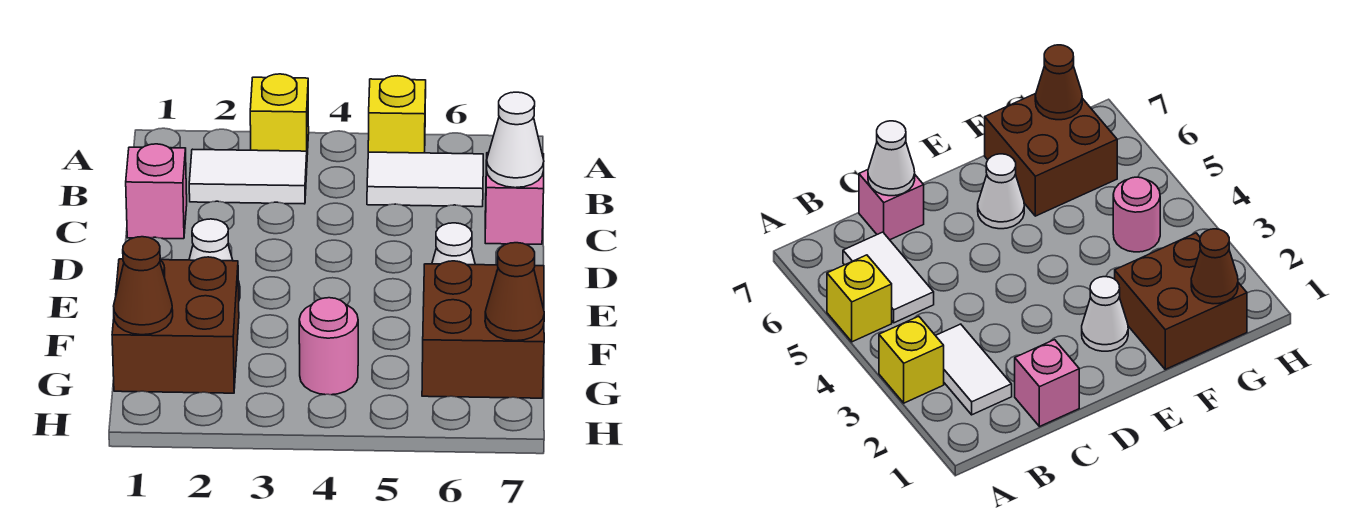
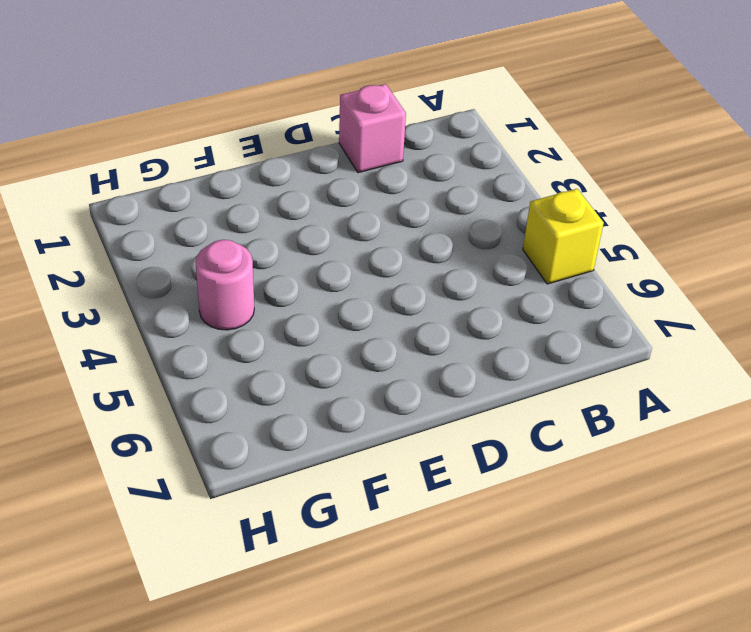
none -> yellow 1x1 brick [250,74,309,155]
none -> white 1x2 tile [189,149,307,204]
none -> white 1x2 tile [367,152,483,207]

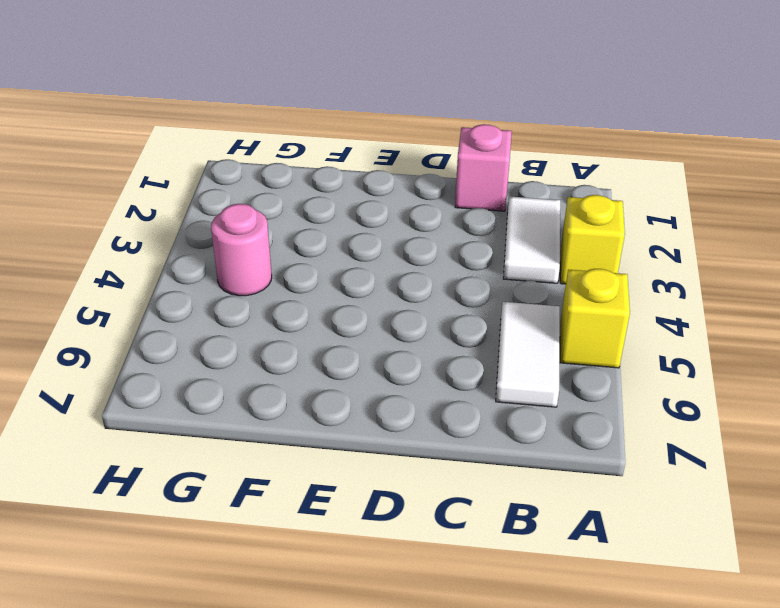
none -> pink 1x1 brick [485,153,544,244]
none -> white 1x1 cone [189,219,240,299]
none -> white 1x1 cone [432,223,475,265]

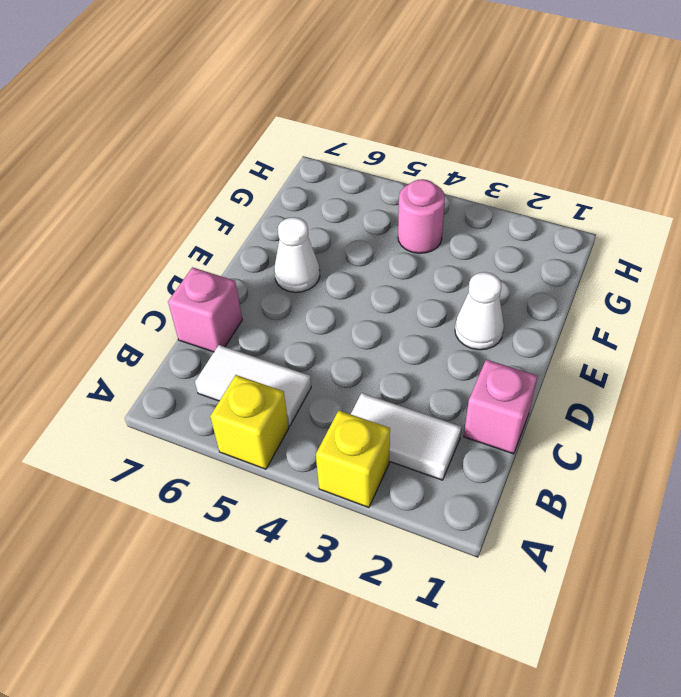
none -> brown 2x2 brick [112,257,239,393]
none -> brown 2x2 brick [422,261,544,398]
none -> white 1x1 cone [486,92,544,188]

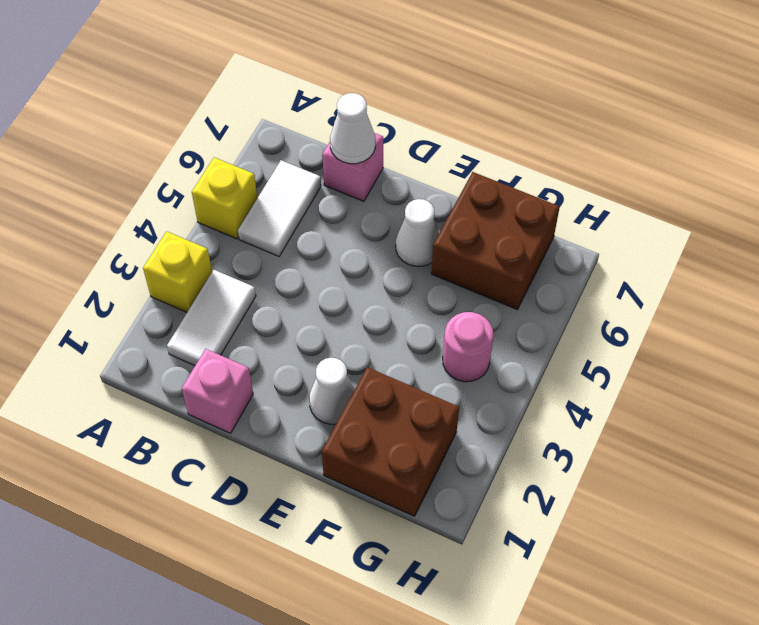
none -> brown 1x1 cone [114,237,173,335]
none -> brown 1x1 cone [485,243,544,341]

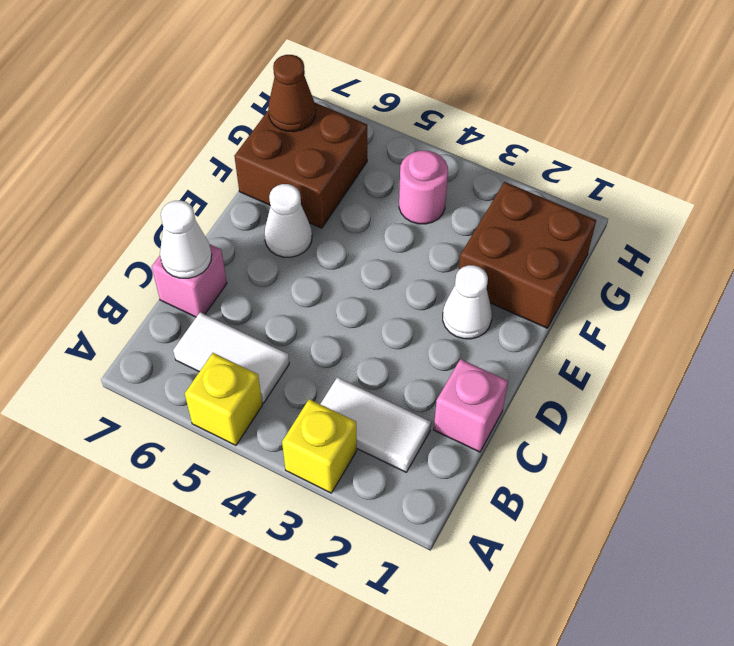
none -> brown 1x1 cone [114,237,173,335]

